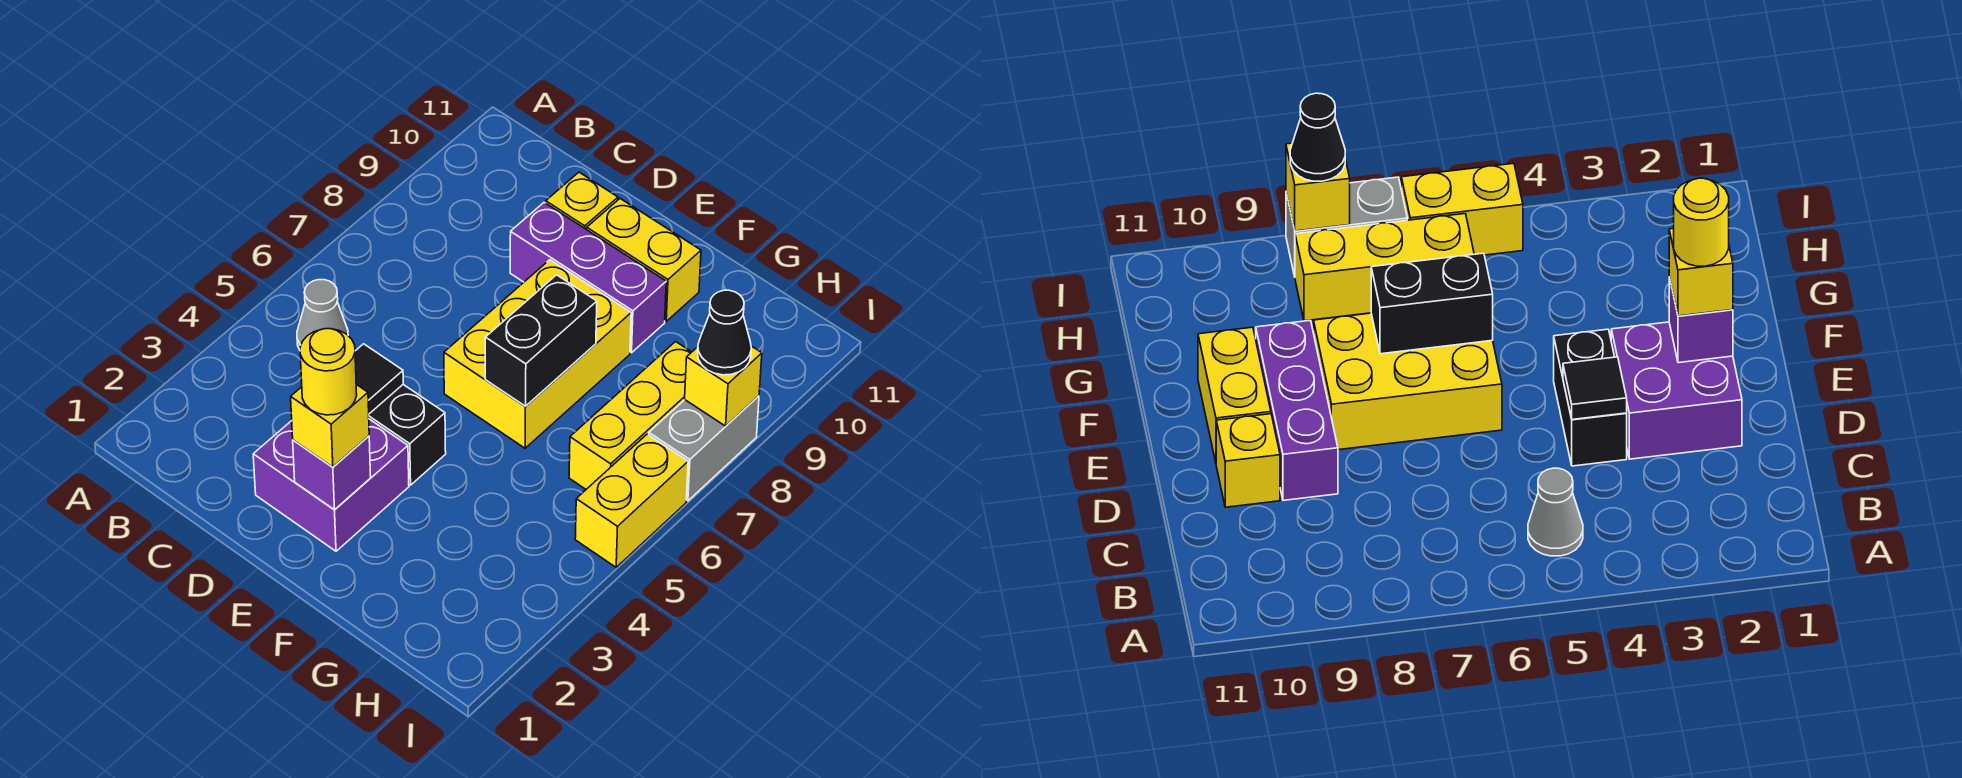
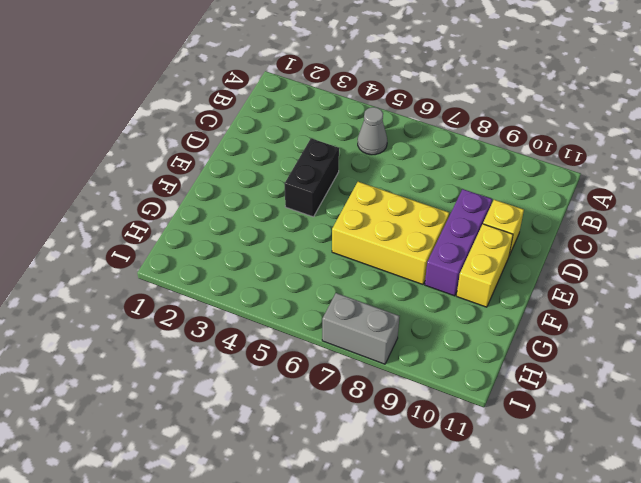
none -> purple 2x2 brick [253,419,409,551]
none -> yellow 1x3 brick [569,342,691,489]
none -> yellow 1x2 brick [575,434,688,567]

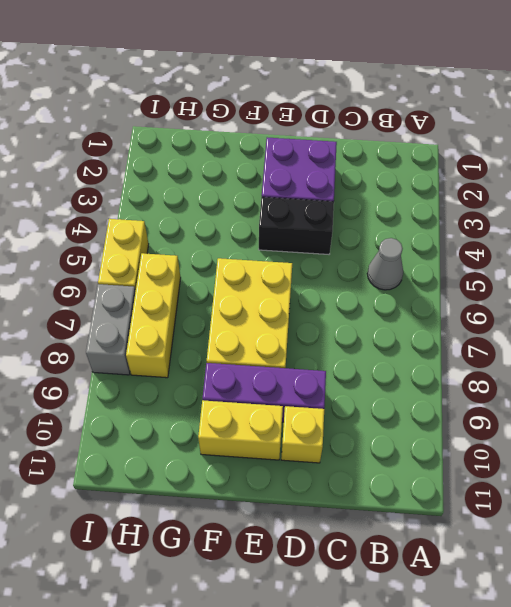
none -> black 1x1 tile [355,344,403,414]
none -> purple 1x1 brick [293,436,371,510]
none -> black 1x2 brick [485,275,597,406]

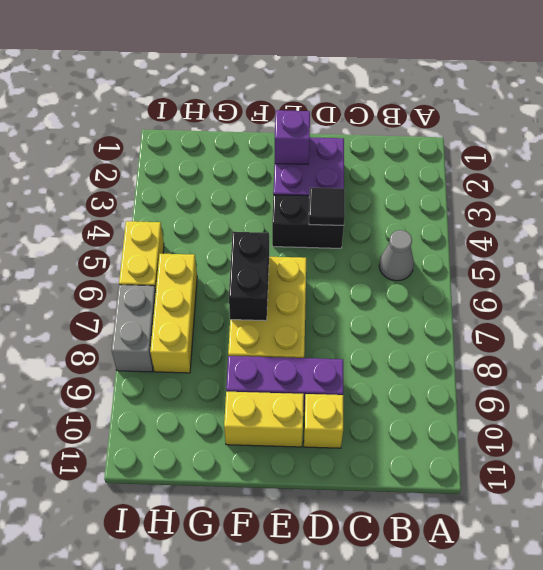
none -> yellow 1x1 brick [685,346,762,426]
none -> yellow 1x1 brick [291,384,369,467]
none -> black 1x1 cone [698,290,751,375]

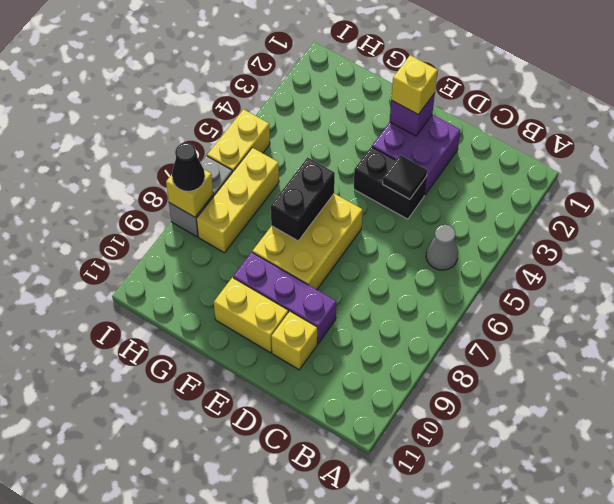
none -> yellow 1x1 round brick [300,329,357,415]

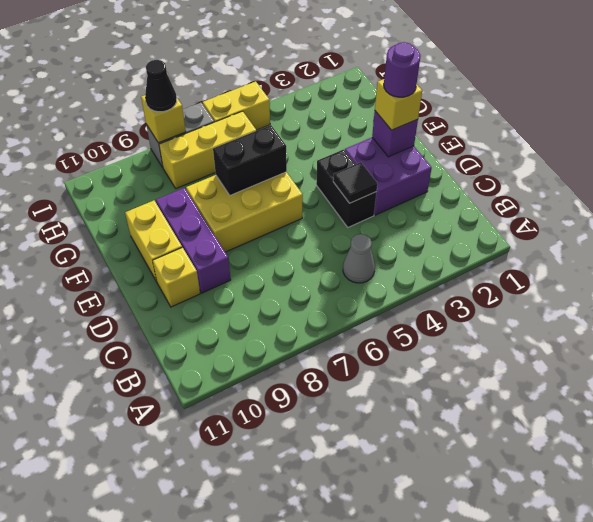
purple 1x1 round brick [384,42,420,97] -> yellow 1x1 round brick [300,329,357,415]

